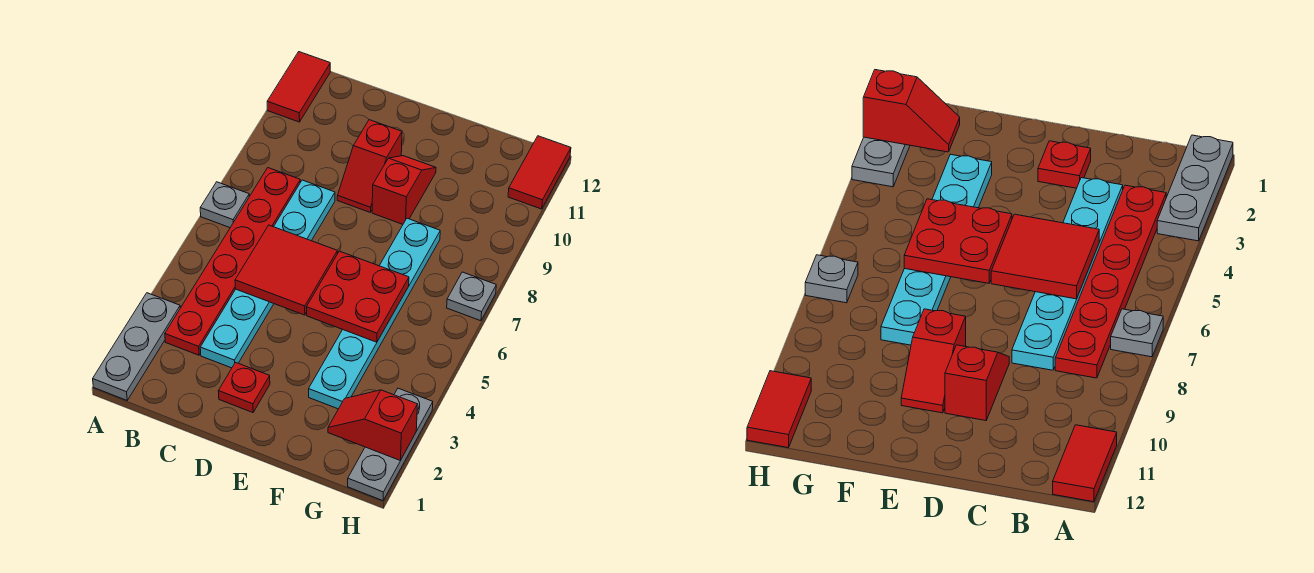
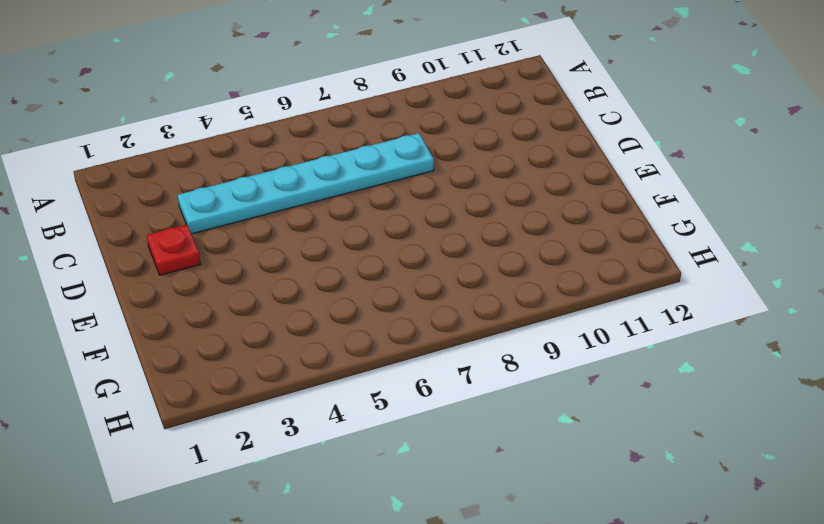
none -> grey 1x3 plate [93,293,180,400]
none -> grey 1x1 plate [200,182,249,228]
none -> red 1x2 tile [267,52,330,122]

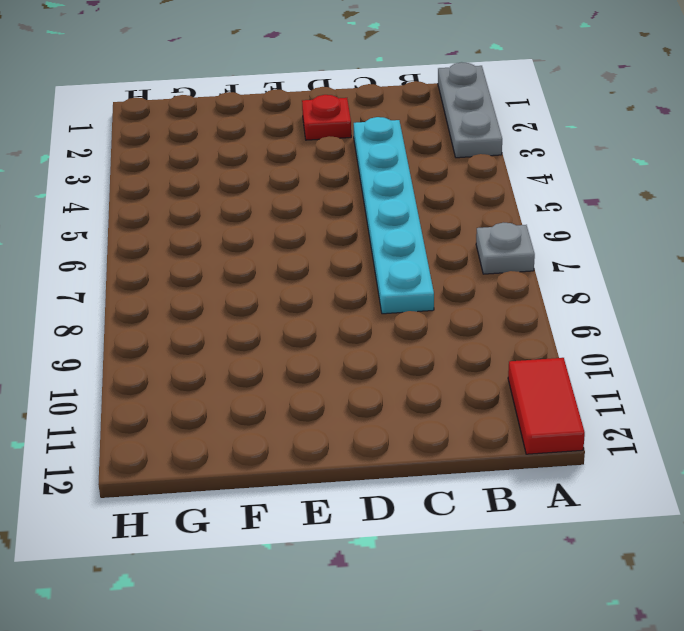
none -> red 1x6 plate [165,168,300,355]
none -> red 1x2 slope [337,120,402,213]
none -> red 1x2 slope [372,156,436,224]

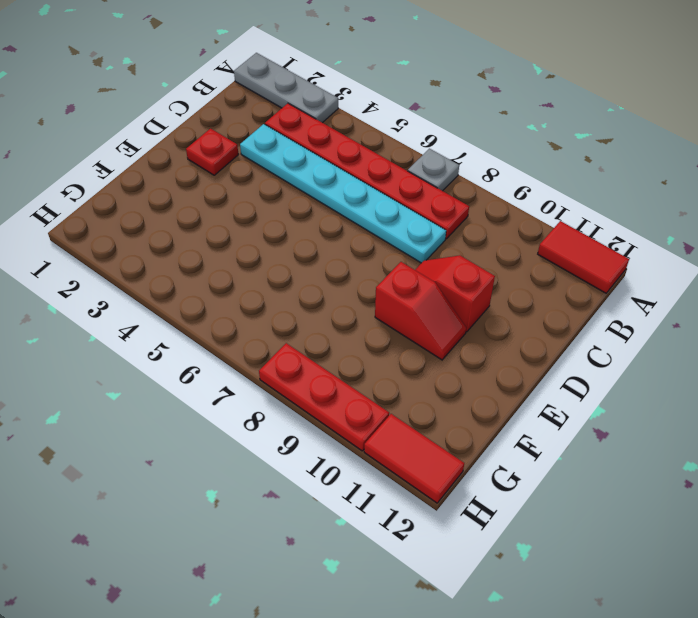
red 1x3 plate [259,343,389,451] -> none
none -> cyan 1x6 plate [309,218,440,409]
none -> grey 1x3 plate [348,388,433,501]
none -> grey 1x1 plate [447,272,496,321]

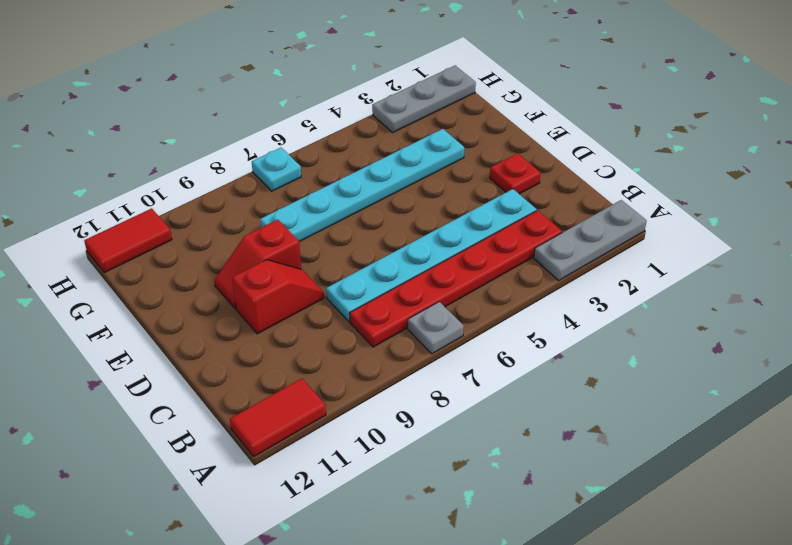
cyan 1x1 plate [252,148,301,191] -> grey 1x1 plate [447,272,496,321]
none -> red 2x2 tile [235,225,337,315]
none -> red 2x2 plate [306,251,409,342]
none -> red 1x2 slope [328,390,417,460]

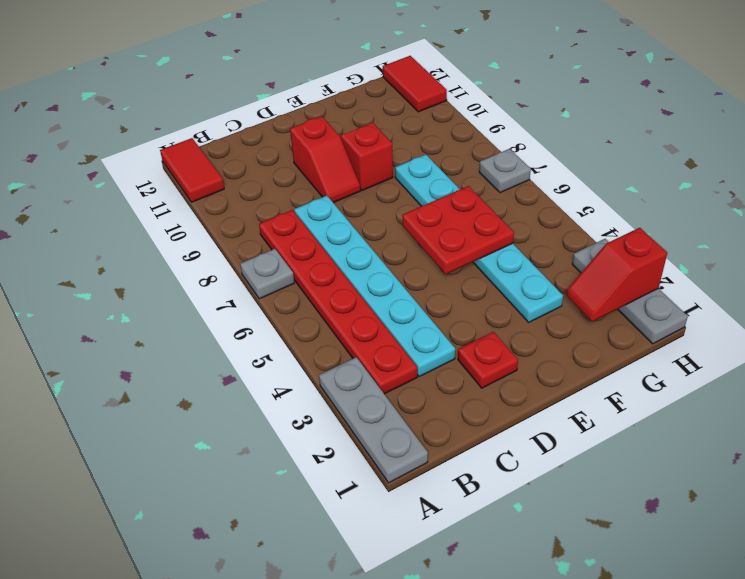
none -> red 2x2 tile [235,225,337,315]

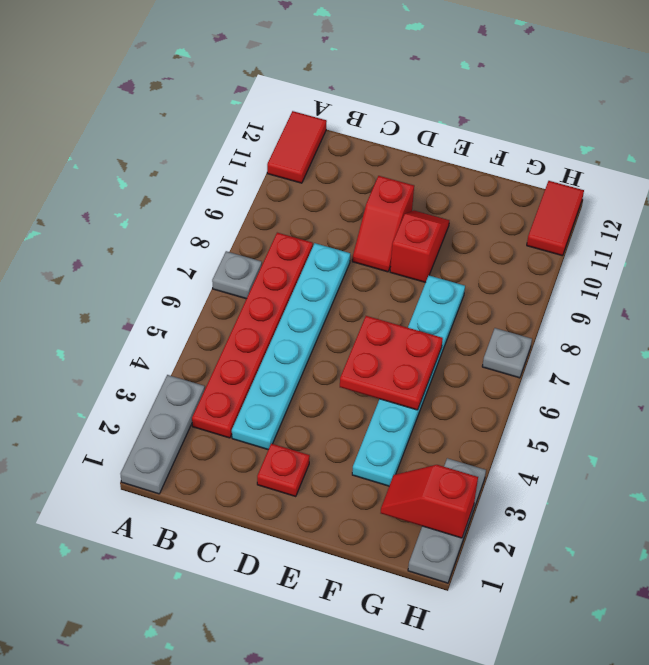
none -> red 2x2 tile [235,225,337,315]

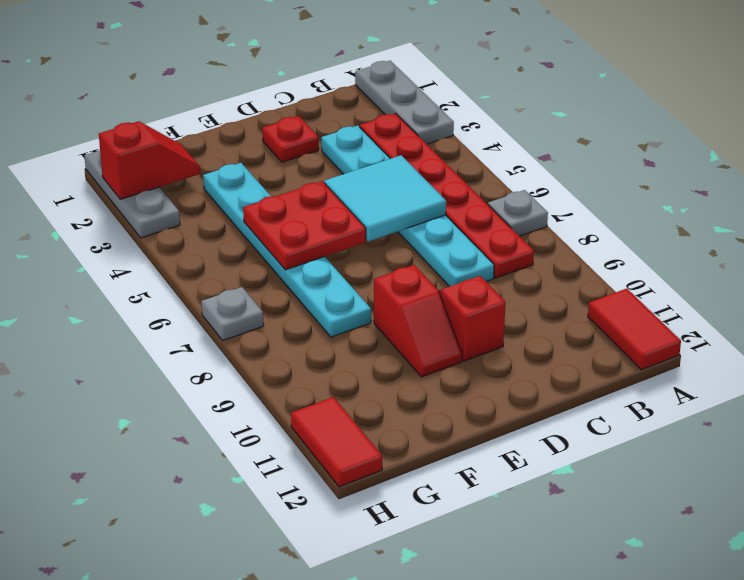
cyan 2x2 tile [324,155,446,241] -> red 2x2 tile [235,225,337,315]

